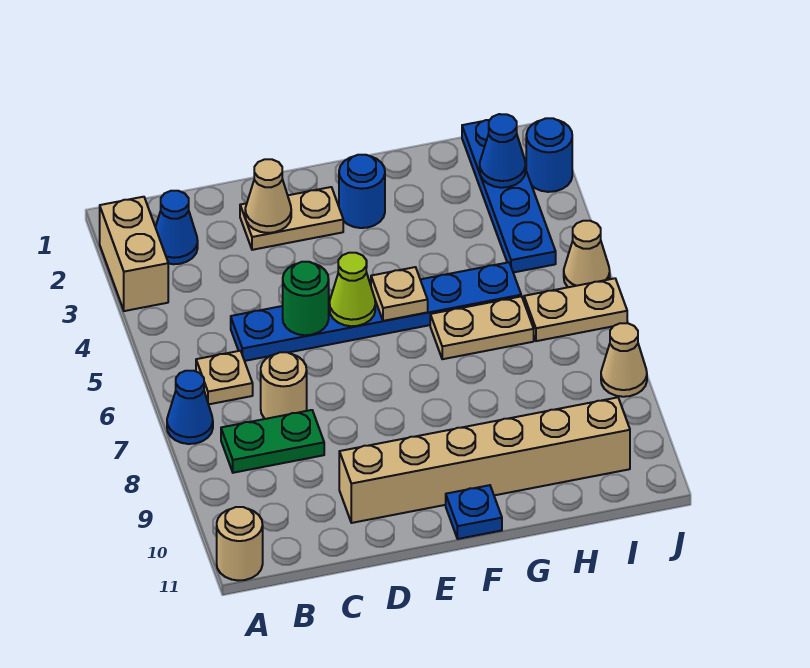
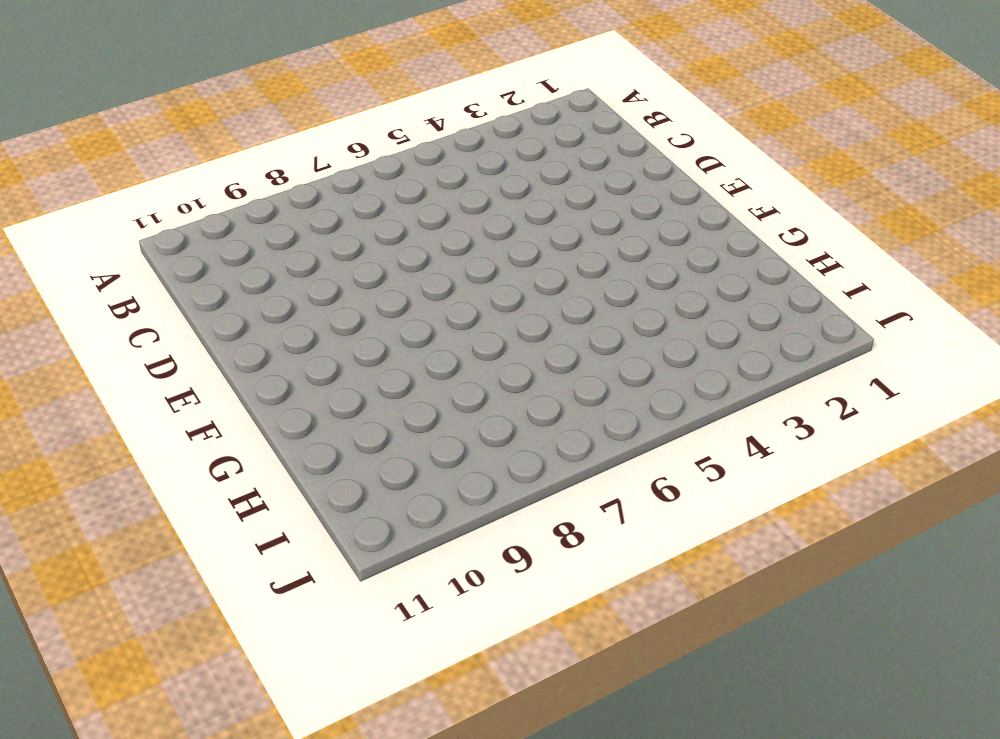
none -> tan 1x2 brick [100,197,168,311]
none -> blue 1x1 cone [167,371,213,444]
none -> tan 1x1 round brick [217,507,263,581]

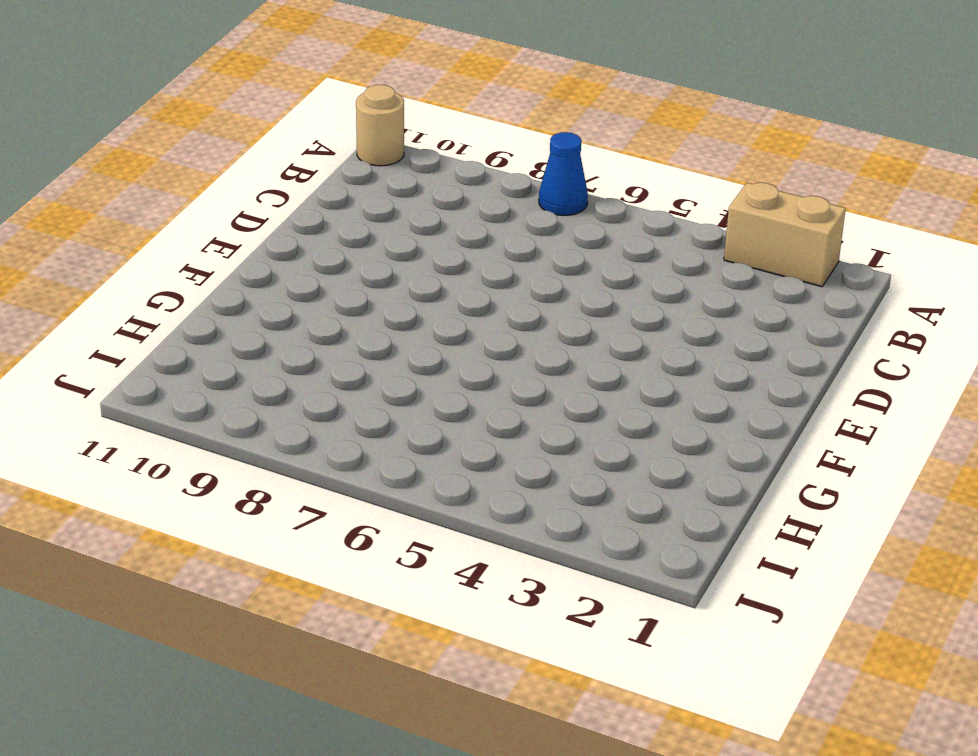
none -> blue 1x1 cone [155,191,198,264]
none -> tan 1x1 plate [196,351,253,404]
none -> green 1x2 plate [221,410,324,473]

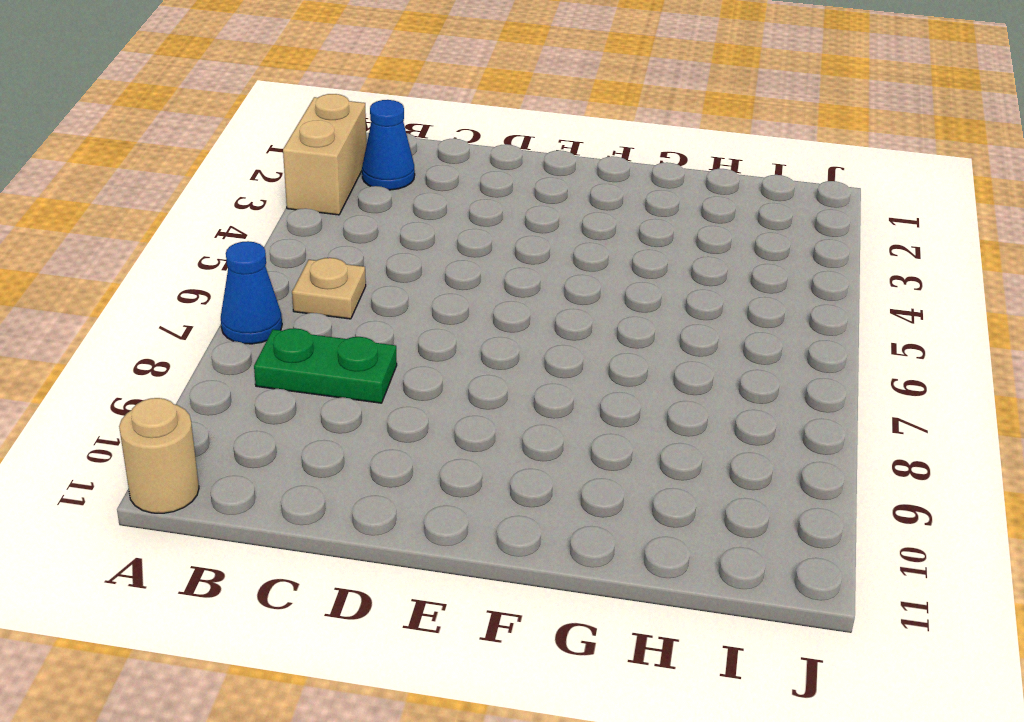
none -> blue 1x6 plate [231,262,521,361]
none -> tan 1x1 round brick [261,352,307,419]
none -> tan 1x2 plate [240,187,343,250]

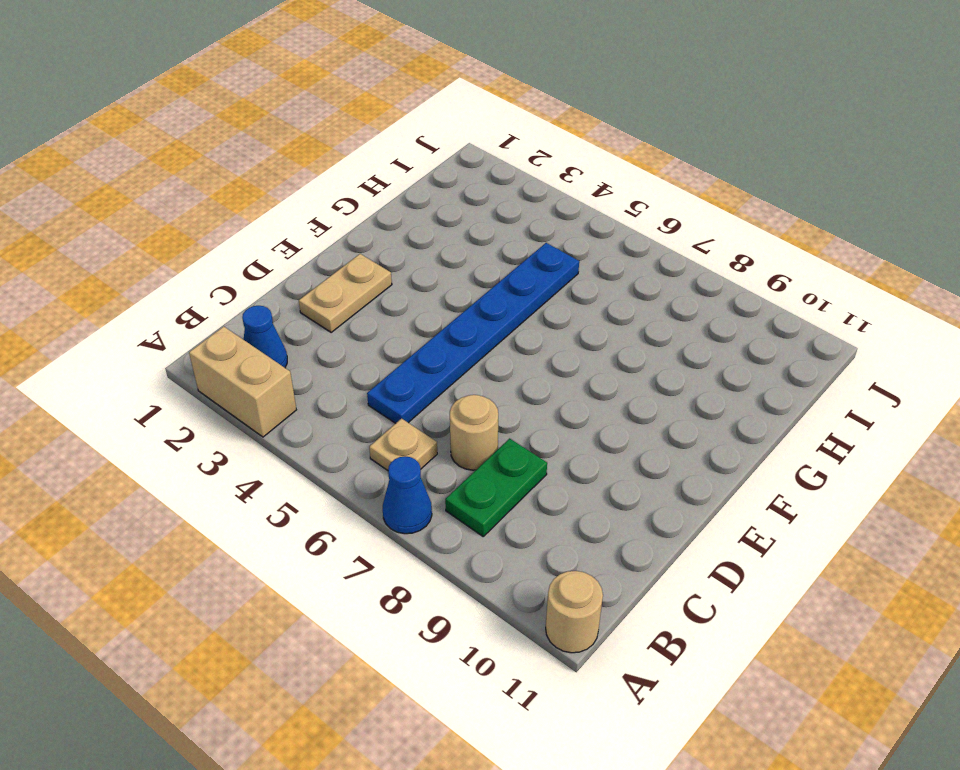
none -> tan 1x6 brick [339,397,630,523]
none -> blue 1x1 round brick [339,155,385,228]
none -> blue 1x1 plate [446,485,502,539]

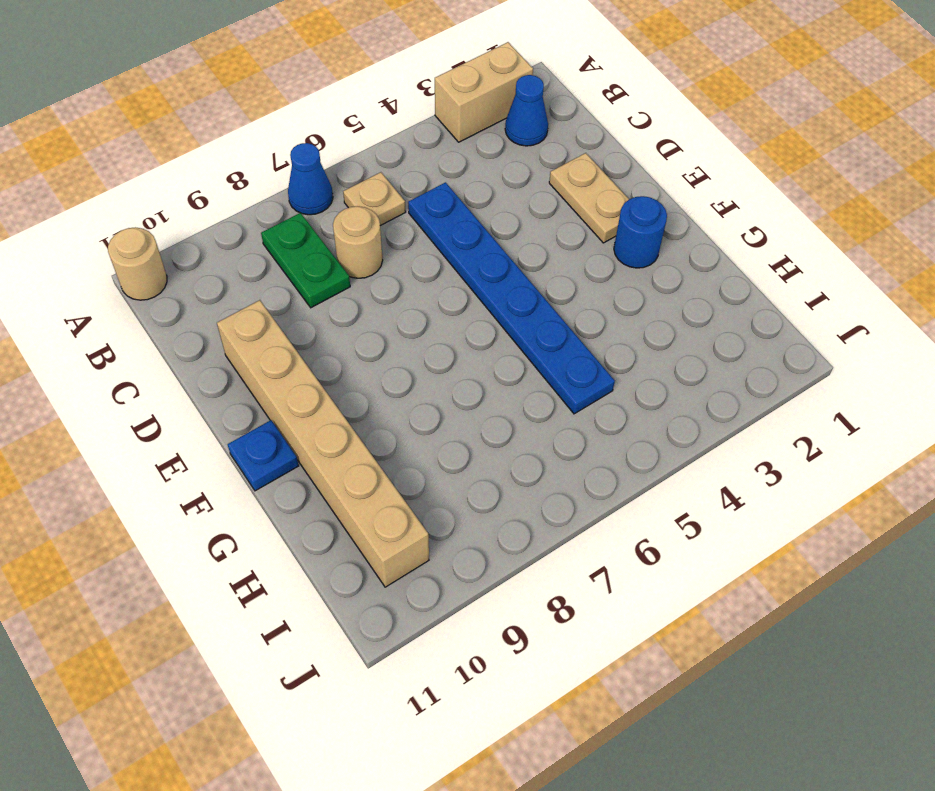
none -> tan 1x2 plate [430,296,534,359]
none -> blue 1x4 plate [462,120,556,273]
none -> tan 1x2 plate [524,278,627,341]

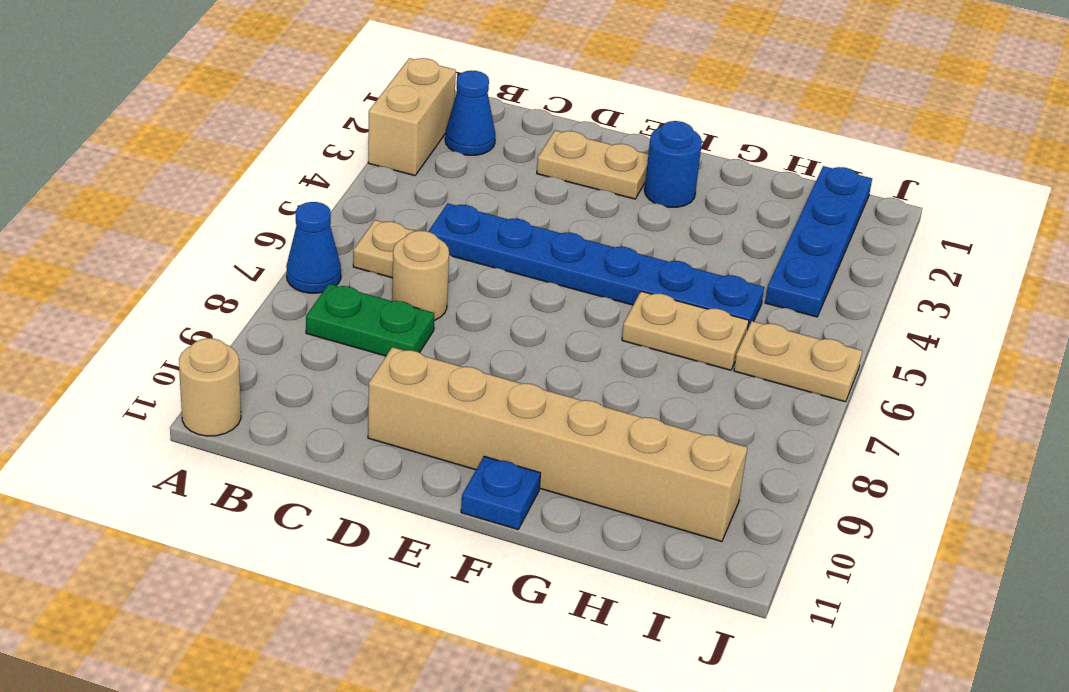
none -> blue 1x1 round brick [526,118,572,192]
none -> tan 1x1 cone [564,221,610,287]
none -> tan 1x1 cone [601,323,647,397]

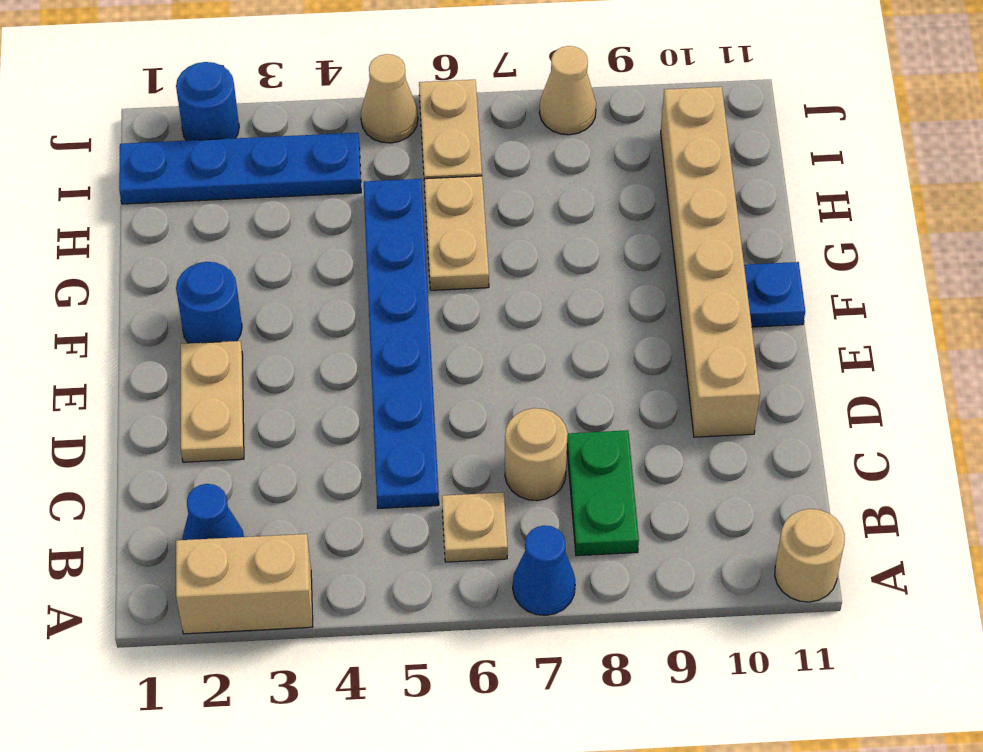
none -> tan 1x1 cone [245,159,291,233]
none -> green 1x1 round brick [283,262,329,335]
none -> lime 1x1 cone [329,253,375,326]

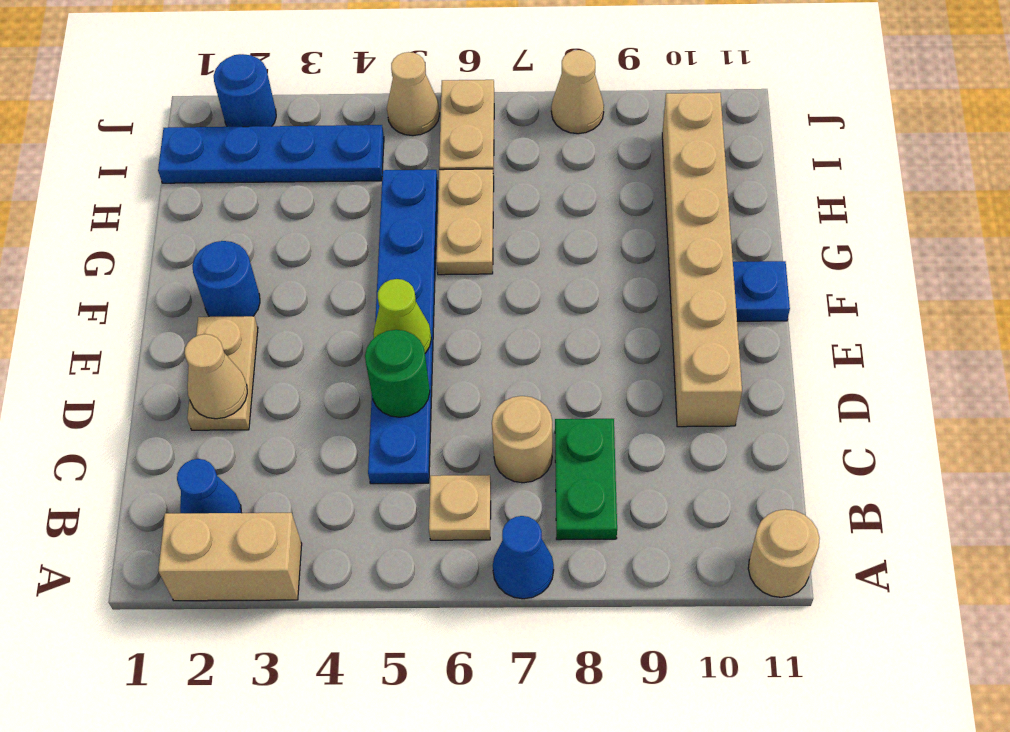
none -> tan 1x1 plate [371,267,428,321]
none -> blue 1x1 cone [480,114,526,188]

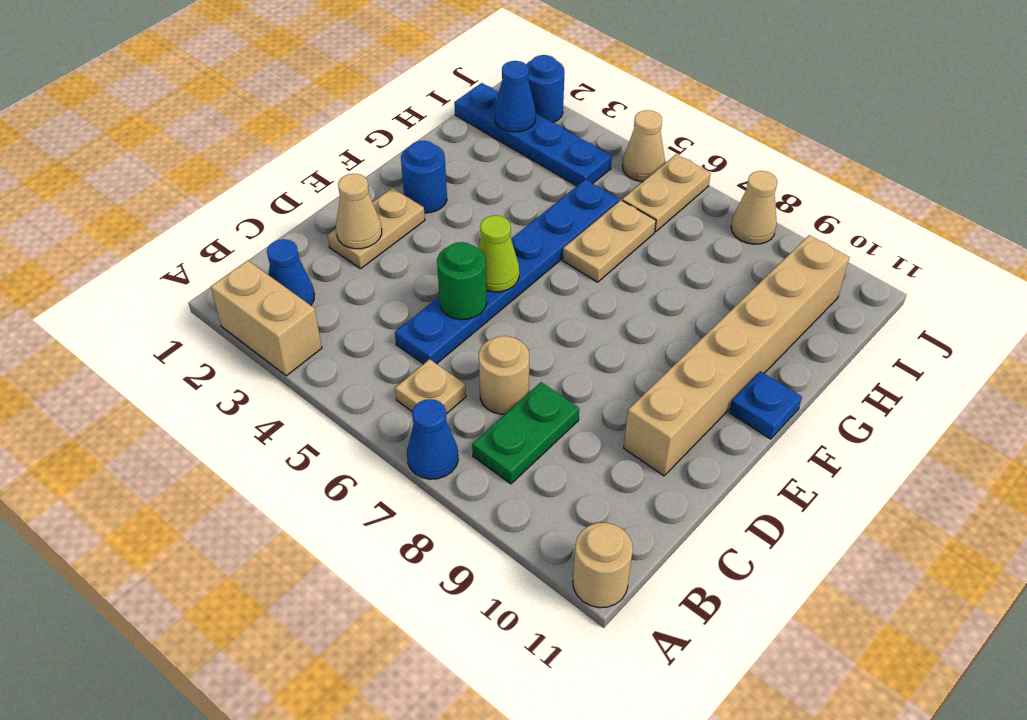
none -> tan 1x1 plate [371,267,428,321]

